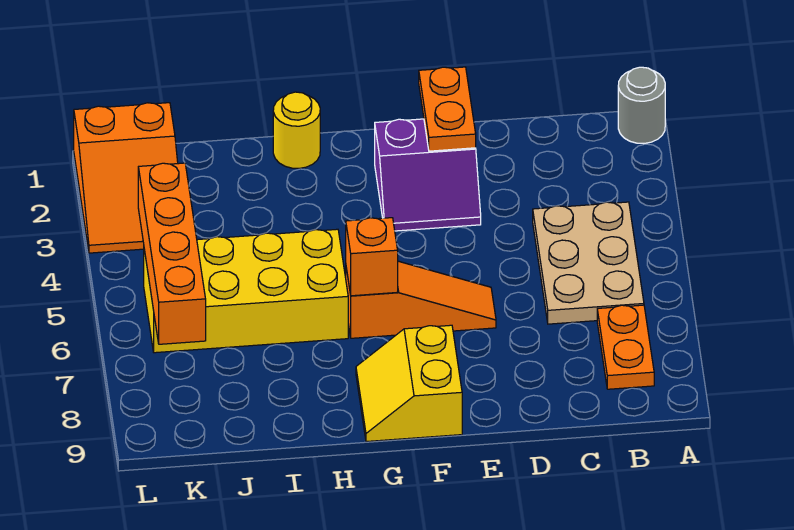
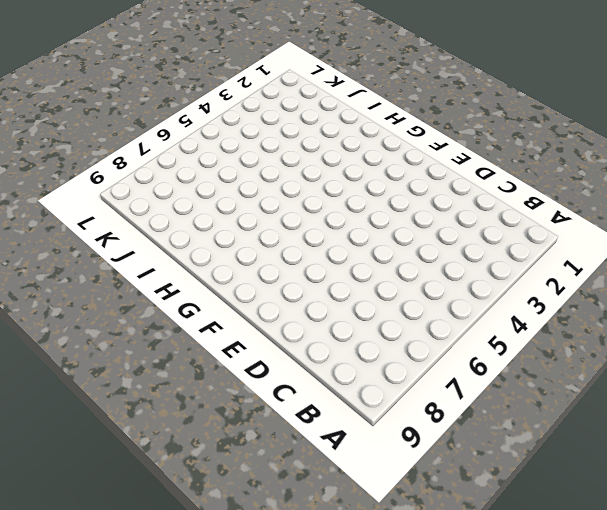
none -> grey 1x1 round brick [618,67,665,144]
none -> tan 2x3 plate [533,202,644,324]
none -> orange 1x2 plate [597,305,654,389]

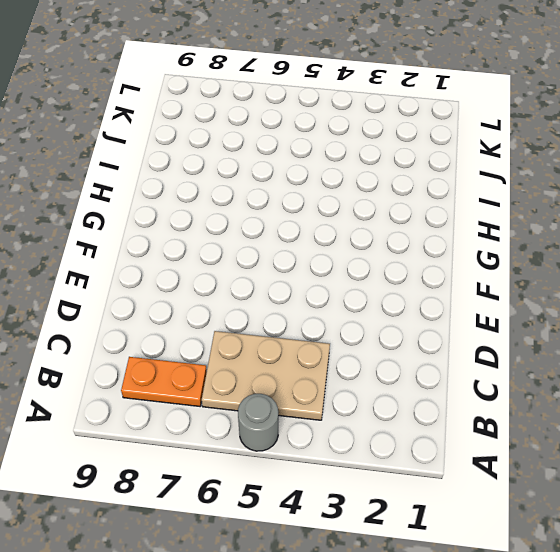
grey 1x1 round brick [238,394,278,451] -> grey 1x1 round brick moved to [618,67,665,144]
none -> purple 2x2 slope [375,119,481,231]
none -> orange 1x3 slope [346,261,496,338]
none -> yellow 2x2 slope [356,325,462,442]

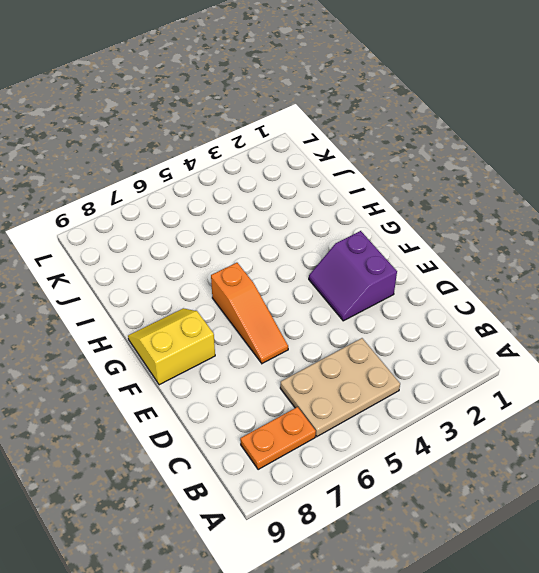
none -> grey 1x1 round brick [618,67,665,144]
none -> yellow 1x1 round brick [273,92,320,168]
none -> yellow 2x4 brick [144,229,348,353]

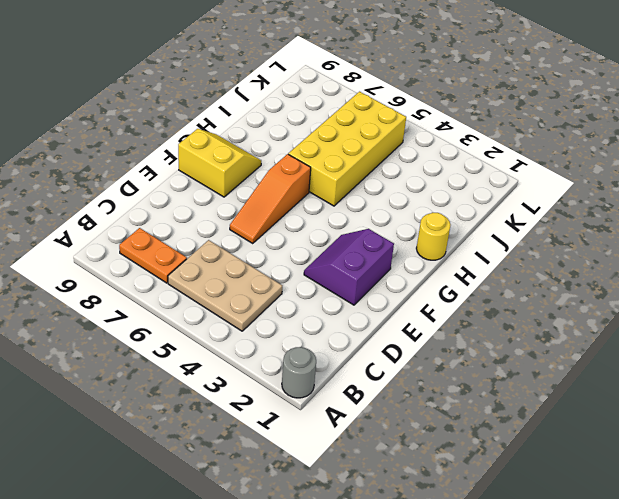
none -> orange 2x3 slope [74,103,178,253]
none -> orange 1x2 plate [419,67,476,151]
none -> orange 1x1 brick [346,218,398,296]

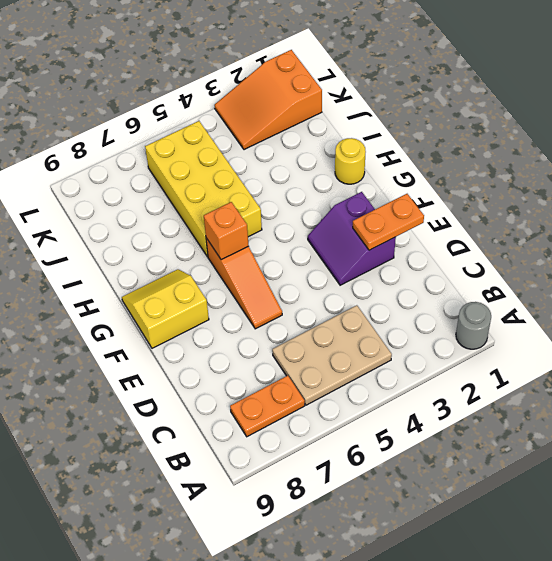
none -> orange 1x4 brick [138,163,206,344]

